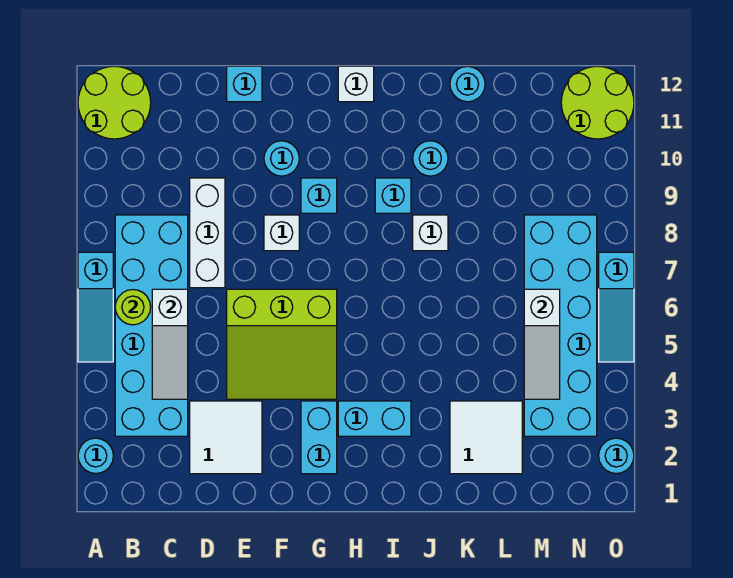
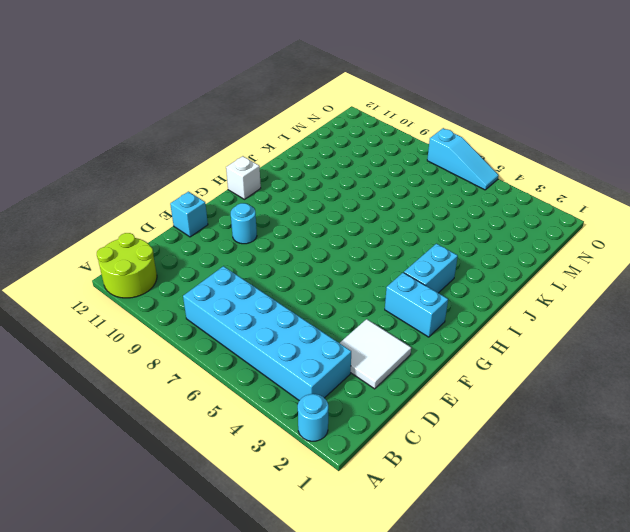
none -> cyan 1x3 slope [78,252,113,362]
none -> white 1x3 brick [190,178,225,288]
none -> lime 3x3 slope [227,289,337,399]

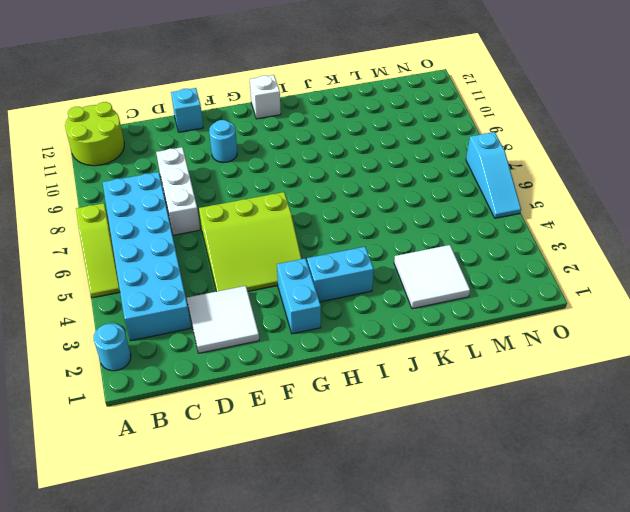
lime 1x3 slope [76,203,120,298] -> cyan 1x3 slope [78,252,113,362]
none -> white 1x1 brick [264,215,299,251]
none -> cyan 1x1 brick [301,178,337,213]
none -> cyan 1x1 brick [375,178,411,213]

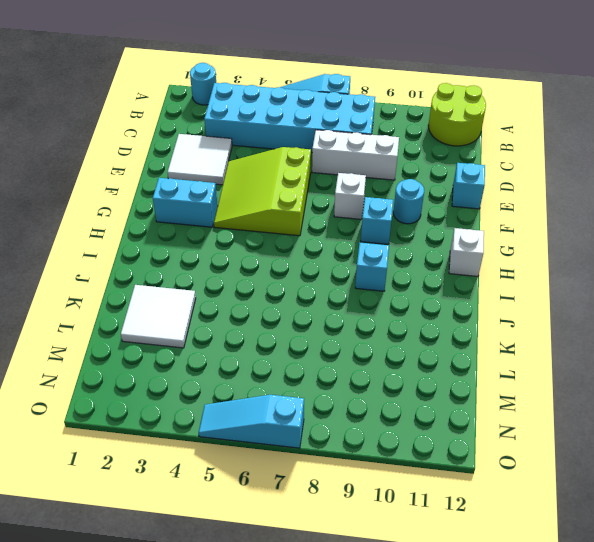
none -> cyan 1x2 brick [338,401,411,436]
none -> white 1x1 brick [413,215,448,251]
none -> cyan 1x1 round brick [413,141,448,176]

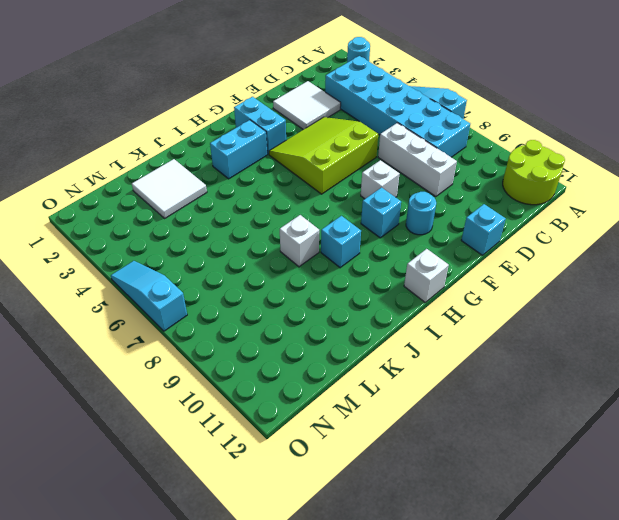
none -> cyan 1x1 round brick [413,141,448,176]
none -> cyan 1x1 round brick [450,66,485,102]
none -> cyan 2x6 brick [524,215,597,436]

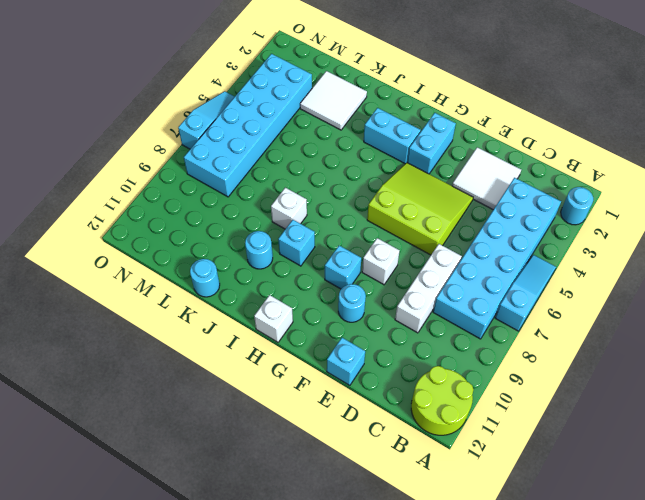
none -> lime 2x2 round brick [561,66,634,139]
none -> cyan 1x1 round brick [599,438,634,474]
none -> lime 1x1 round brick [115,290,151,325]

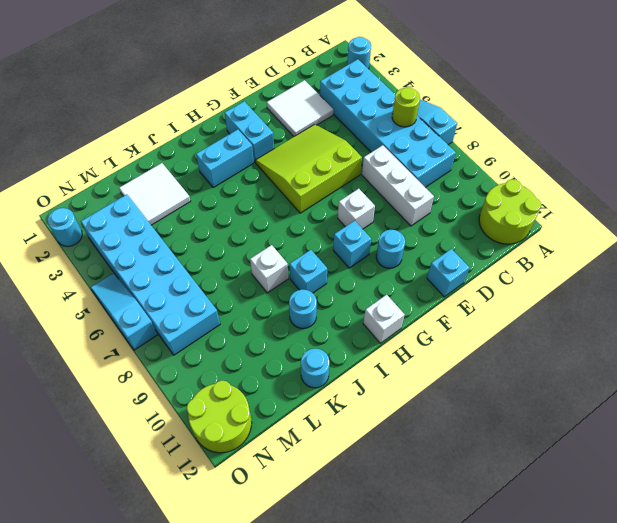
none -> white 1x3 slope [152,289,188,399]
none -> white 1x3 slope [524,289,560,399]

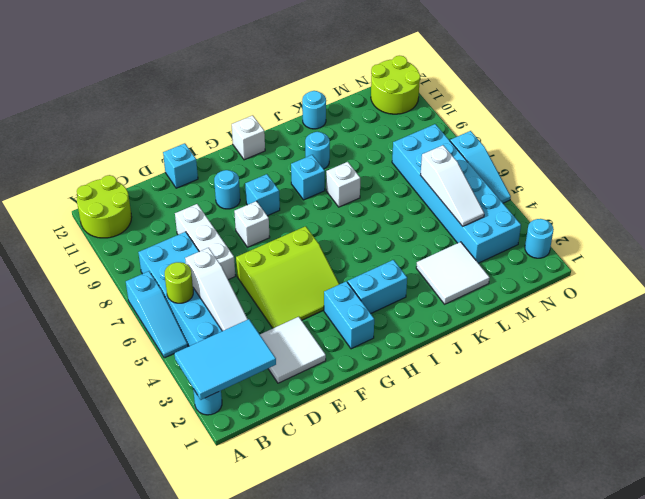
cyan 2x3 tile [174,319,276,400] -> none

